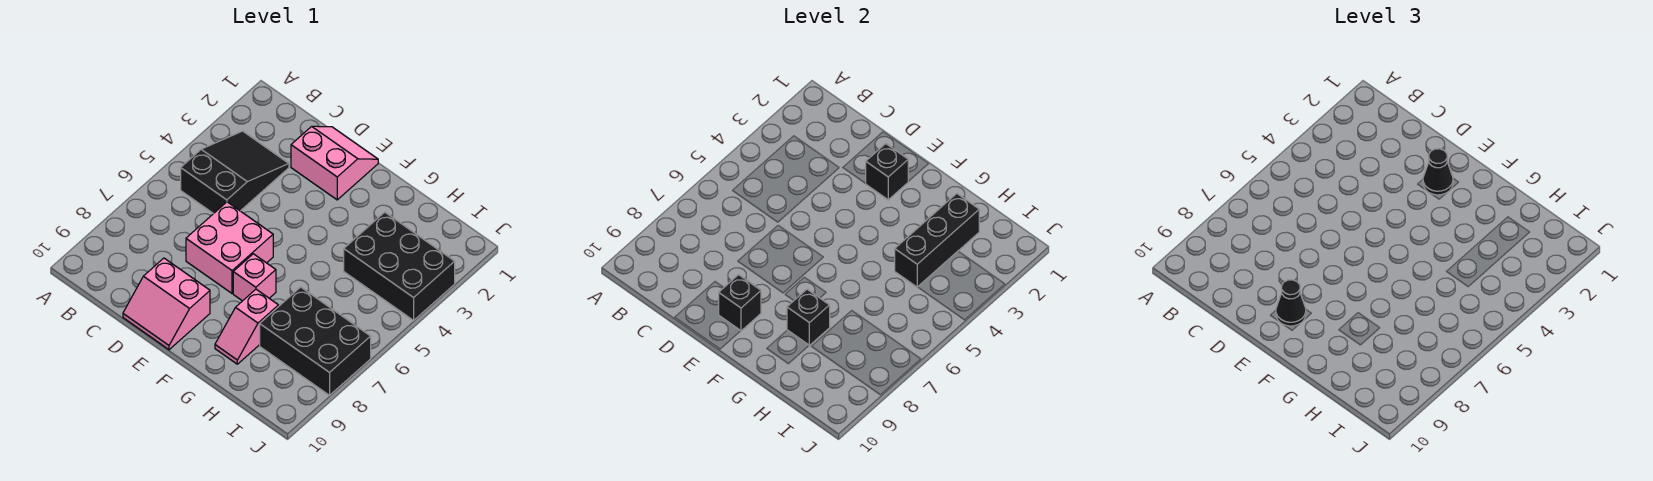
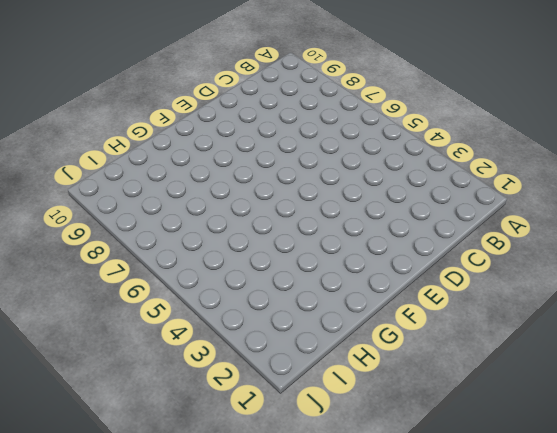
none -> black 2x3 slope [181,131,289,214]
none -> pink 2x2 slope [291,126,378,200]
none -> pink 2x2 brick [186,202,273,293]

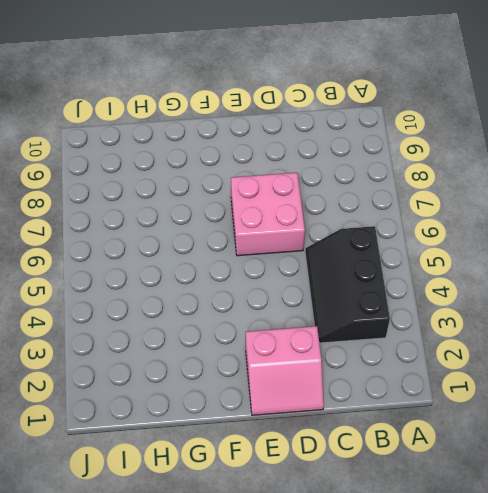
black 2x3 slope [305,226,390,343] -> black 2x3 slope turned to [181,131,289,214]
none -> pink 2x2 slope [123,258,210,350]
none -> pink 1x1 brick [233,254,276,301]
none -> pink 1x2 slope [215,289,279,364]

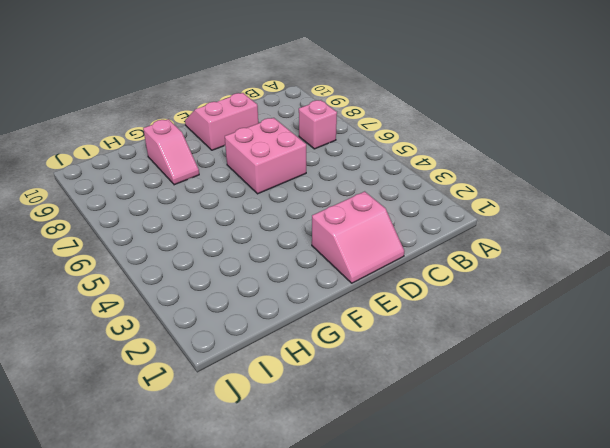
pink 1x1 brick [299,100,337,149] -> pink 1x1 brick moved to [233,254,276,301]
pink 1x2 slope [143,119,199,185] -> pink 1x2 slope turned to [215,289,279,364]
none -> black 2x3 slope [181,131,289,214]
none -> black 2x3 brick [344,212,455,320]
none -> black 2x3 brick [260,287,371,395]

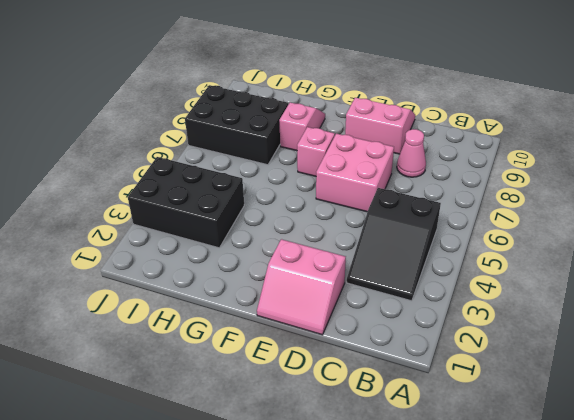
pink 1x1 cone [397,129,426,177] -> none
none -> black 1x1 brick [865,144,908,200]
none -> black 1x1 brick [719,275,761,331]
none -> black 1x1 brick [787,289,830,345]

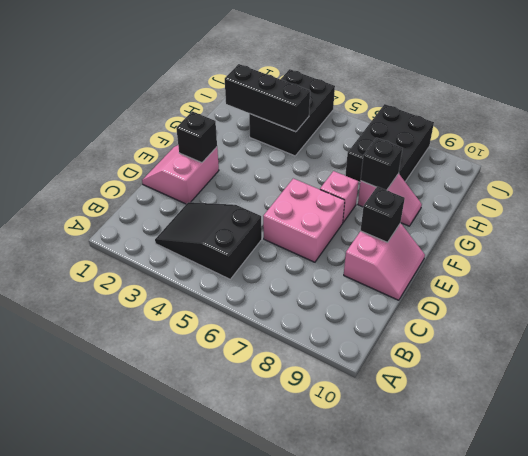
none -> black 1x1 cone [1423,149,1453,195]
none -> black 1x1 cone [1276,280,1306,326]

